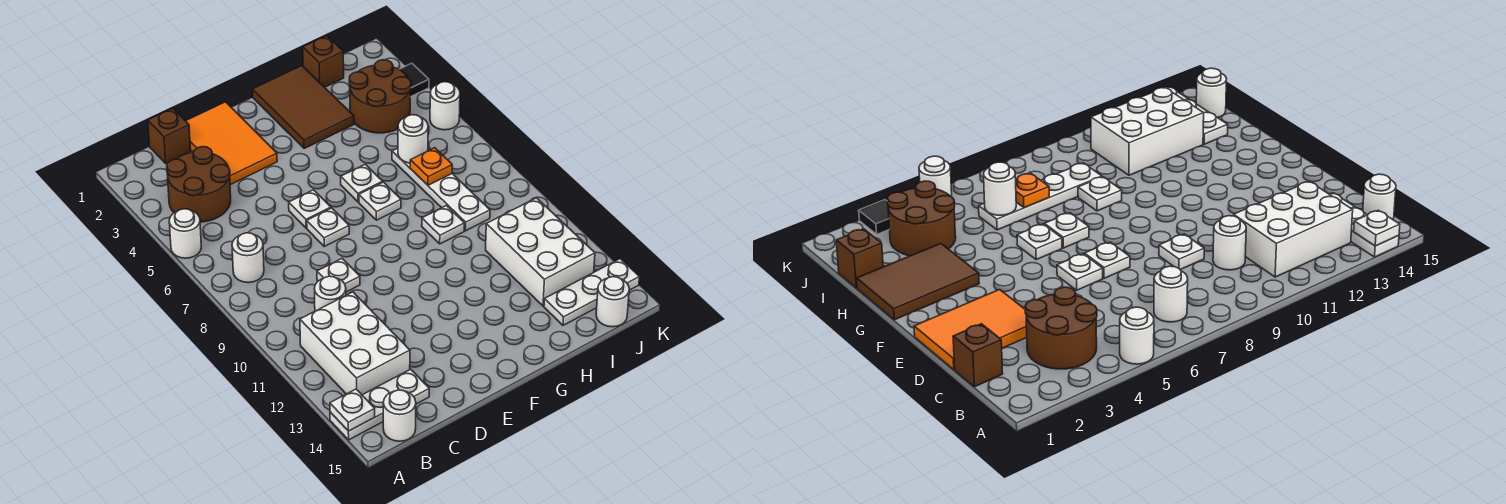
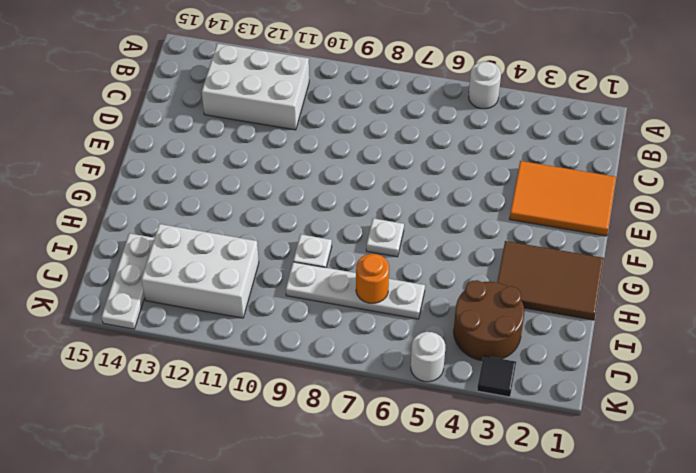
orange 1x1 round brick [356,254,389,303] -> orange 1x1 plate [410,148,452,185]
none -> white 1x3 plate [330,369,429,440]
none -> brown 2x2 round brick [167,147,231,222]
none -> white 1x1 round brick [232,233,264,283]

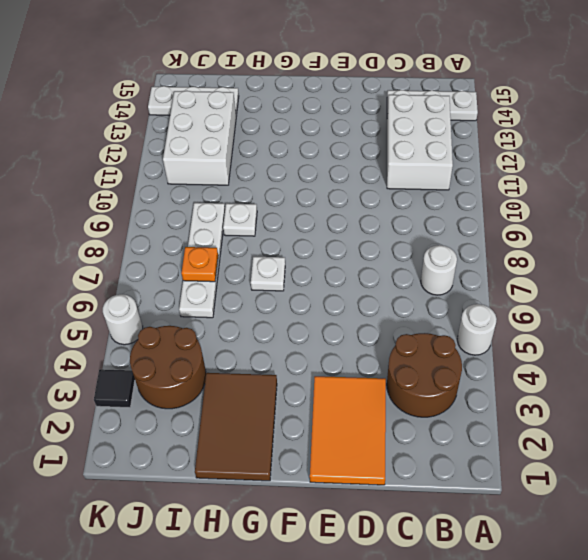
none -> white 1x1 round brick [383,390,416,441]
none -> brown 1x1 brick [148,108,191,163]
none -> white 1x1 round brick [314,276,346,311]

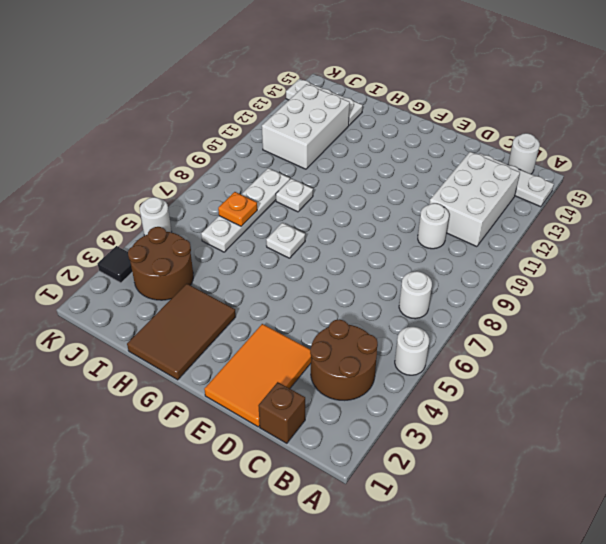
none -> white 1x1 plate [317,259,360,292]
none -> white 1x1 plate [289,190,331,228]
none -> white 1x1 plate [307,208,349,246]

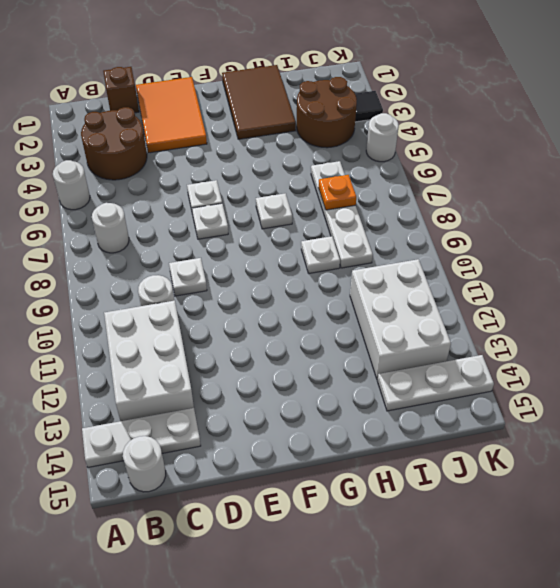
none -> white 1x1 plate [341,164,383,202]
none -> brown 1x1 brick [303,36,344,87]
none -> white 1x1 round brick [596,277,629,327]

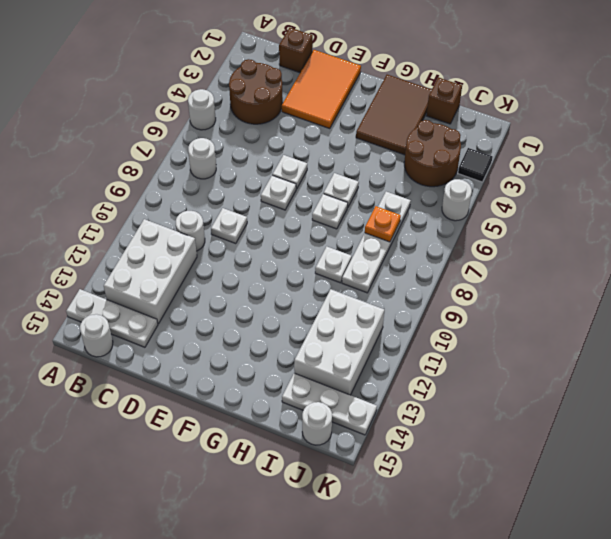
none -> white 1x1 plate [330,389,375,431]
none -> white 1x1 round brick [398,115,428,163]

